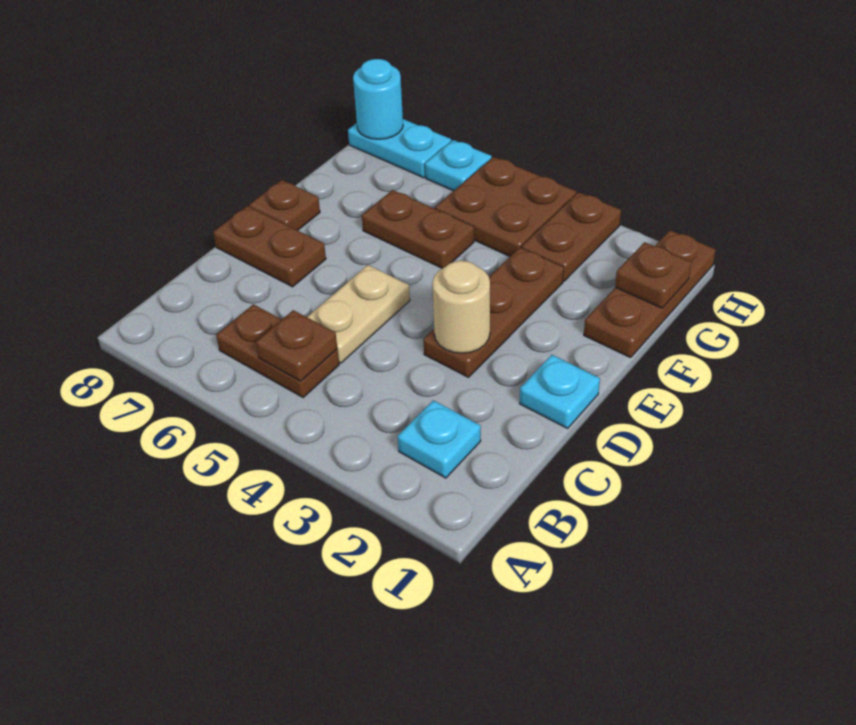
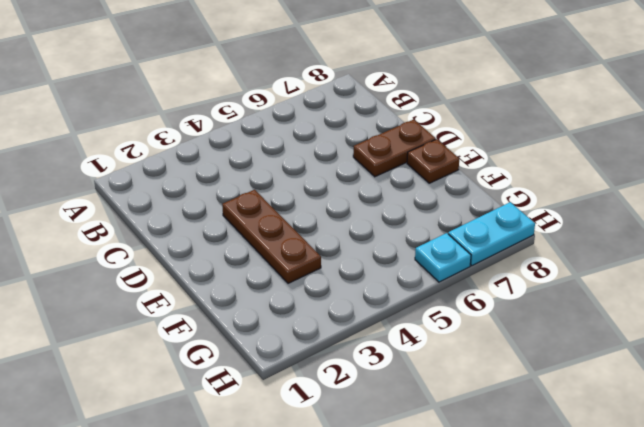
none -> cyan 1x1 plate [398,400,481,478]
none -> brown 1x2 plate [216,304,339,398]
none -> tan 1x2 plate [307,265,410,363]

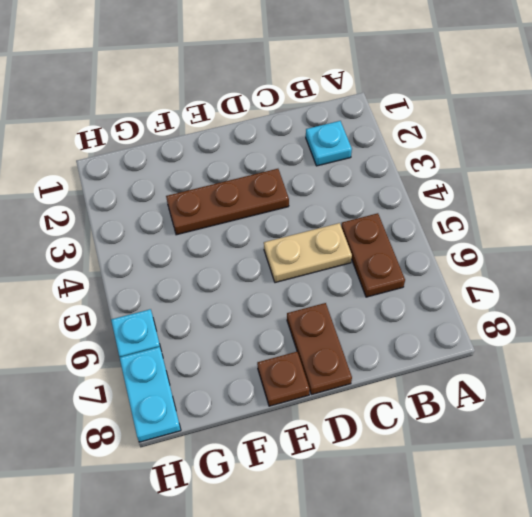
none -> cyan 1x1 plate [520,355,600,428]
none -> brown 1x3 plate [584,230,716,358]
none -> brown 1x2 plate [362,190,474,268]

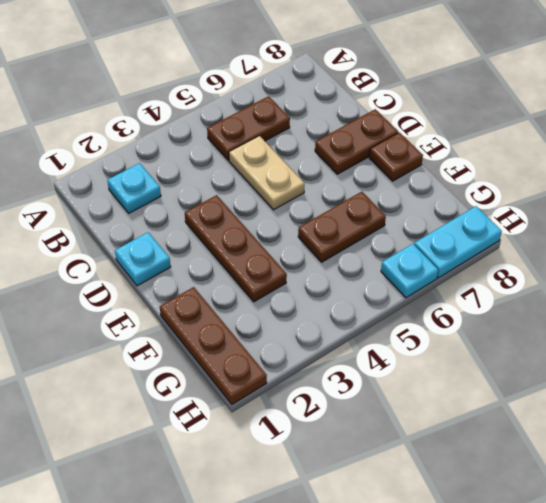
none -> brown 1x2 plate [522,192,621,281]
none -> brown 2x2 plate [435,157,576,256]
none -> brown 1x1 plate [256,310,337,381]

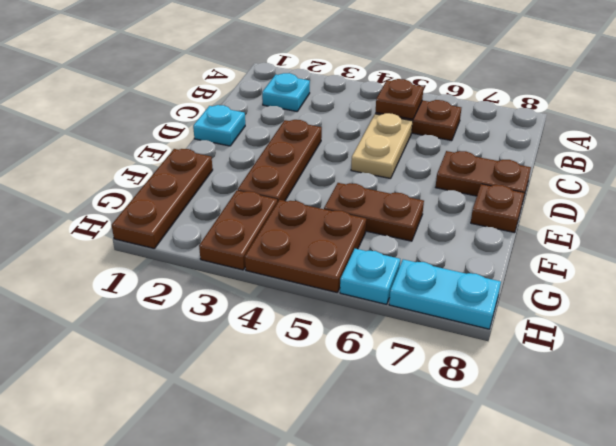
none -> tan 1x1 round brick [433,261,490,353]
none -> brown 1x1 plate [615,242,691,308]
none -> cyan 1x1 round brick [353,59,403,139]

